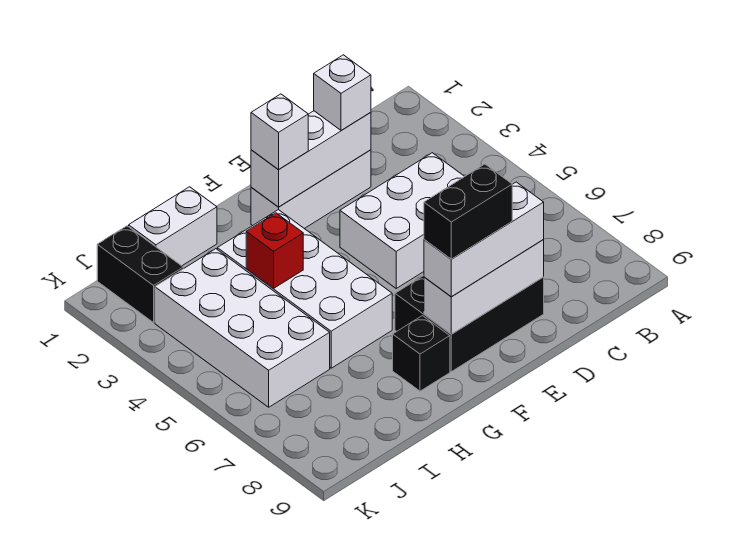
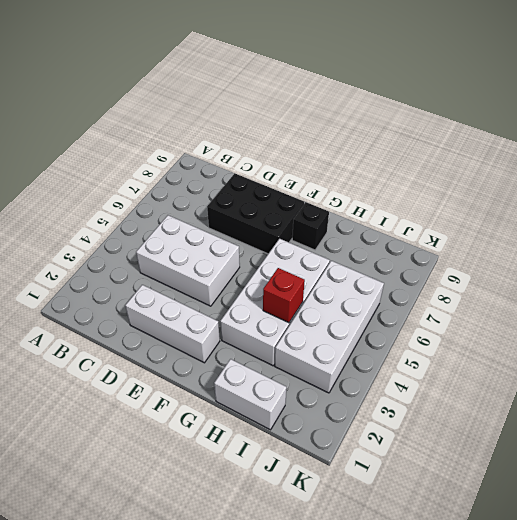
none -> black 1x2 brick [97,226,183,323]
none -> white 1x3 brick [251,111,371,207]
none -> white 1x3 brick [424,240,544,334]

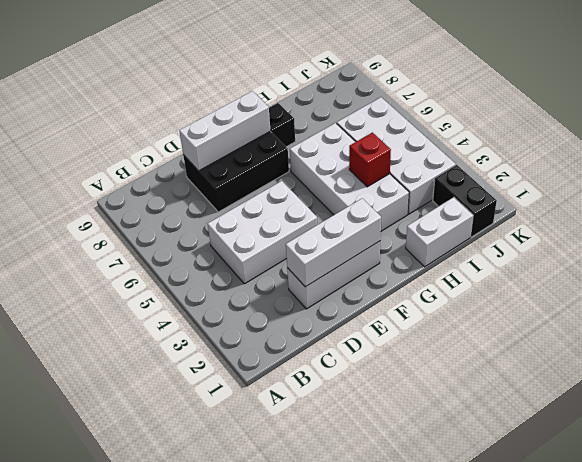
none -> white 1x1 brick [314,55,371,131]
none -> white 1x3 brick [424,182,544,297]
none -> white 1x1 brick [251,94,308,170]

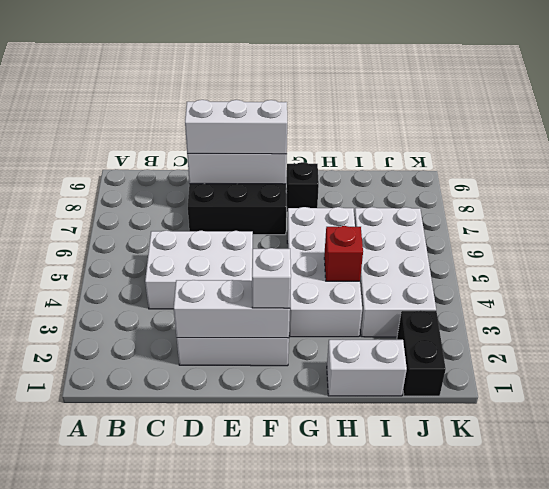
none -> white 1x1 brick [314,55,371,131]
none -> black 1x2 brick [424,164,512,259]

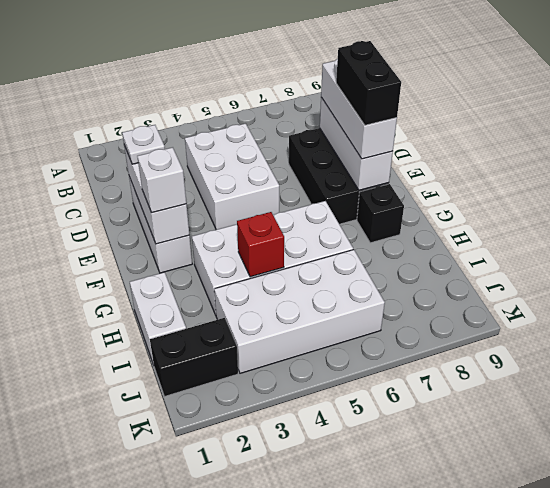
white 1x1 plate [122,125,165,164] -> white 1x1 brick [314,55,371,131]

